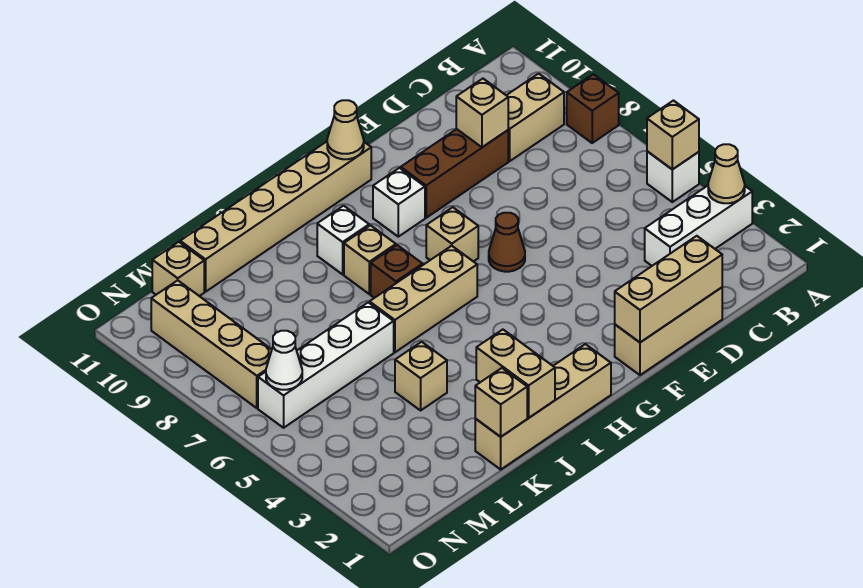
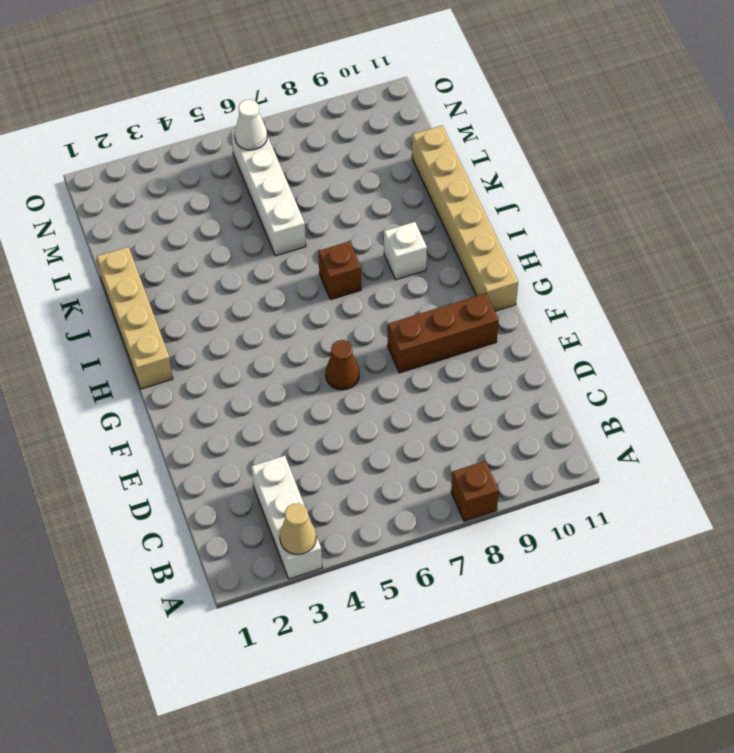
brown 1x3 brick [388,293,499,373] -> brown 1x3 brick turned to [401,129,508,218]
none -> white 1x1 brick [647,151,699,202]
none -> tan 1x2 brick [506,74,564,161]
none -> tan 1x3 brick [615,288,722,375]

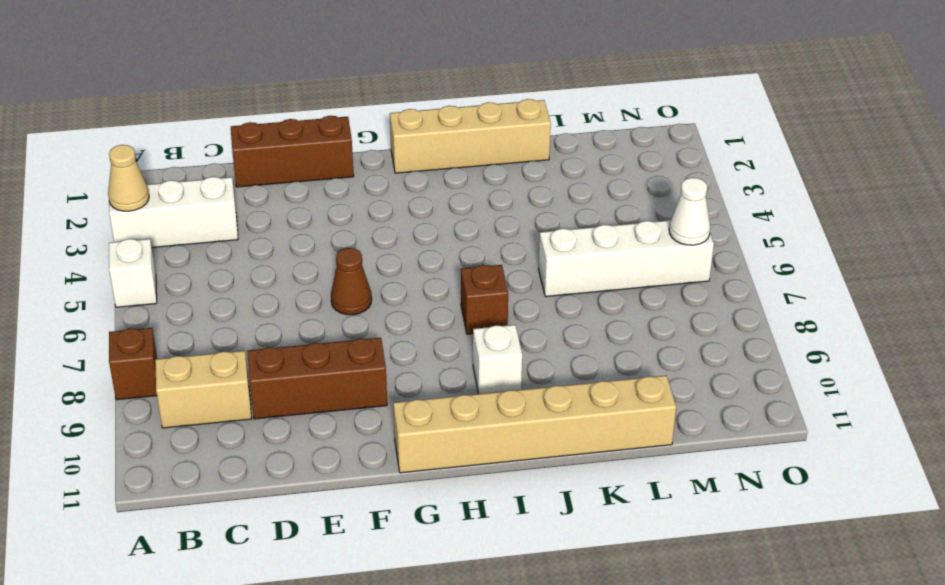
brown 1x3 brick [231,116,354,187] -> tan 1x3 brick [615,288,722,375]
none -> tan 1x1 brick [426,207,478,262]
none -> white 1x1 brick [373,168,425,237]
none -> tan 1x3 brick [370,246,477,352]

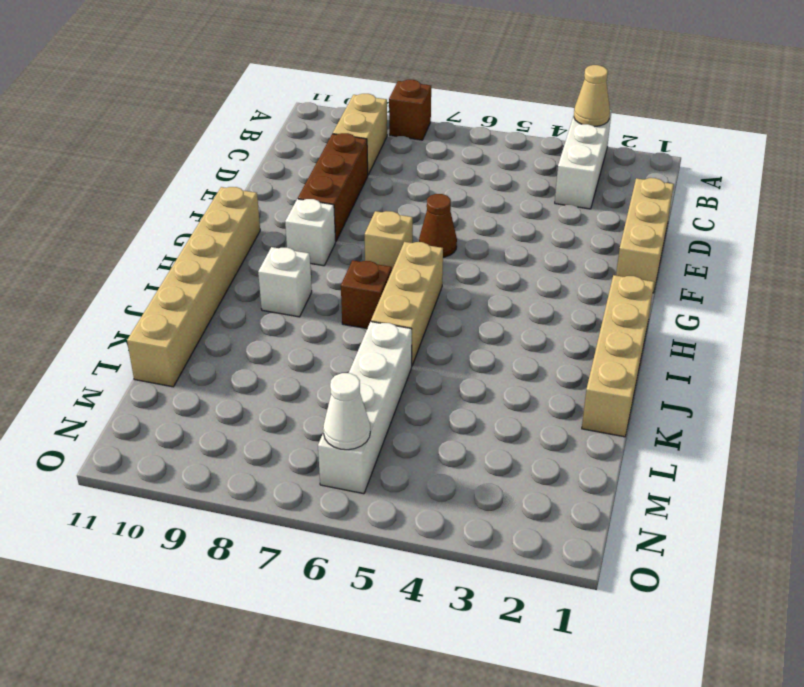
none -> white 1x1 brick [647,151,699,202]
none -> tan 1x1 brick [344,225,396,294]
none -> tan 1x1 brick [395,342,447,410]

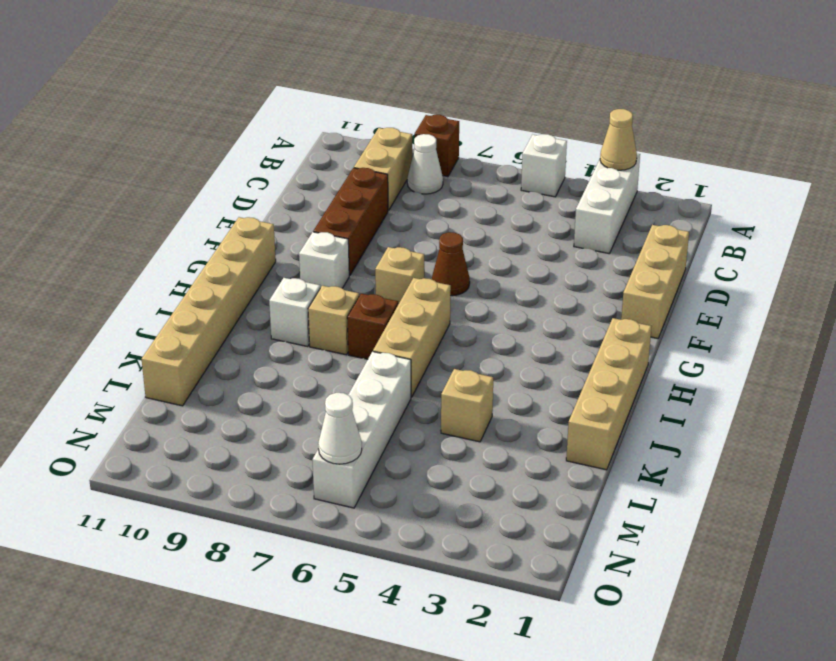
white 1x1 cone [407,134,443,194] -> none
none -> tan 1x1 brick [152,242,204,296]
none -> tan 1x4 brick [151,280,272,408]
none -> tan 1x1 brick [647,101,699,169]

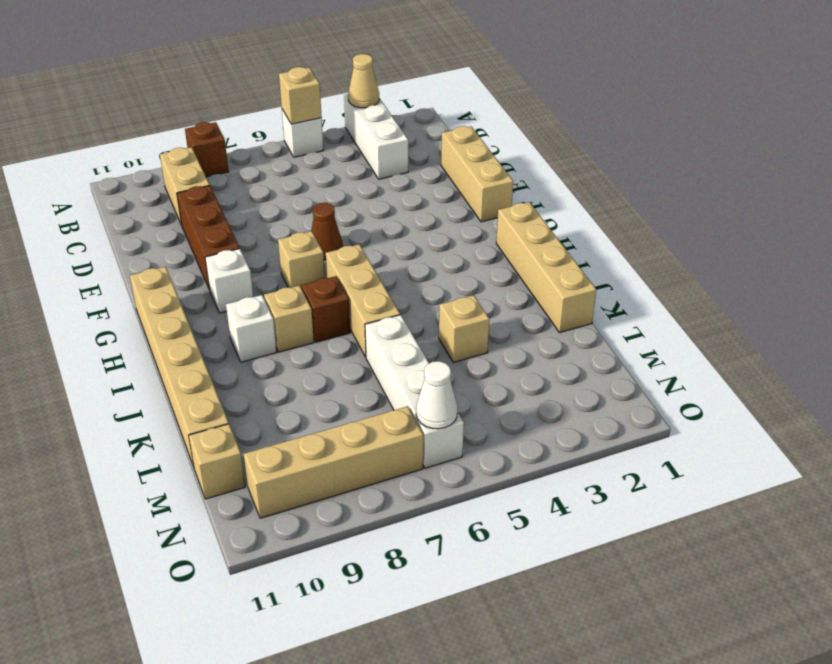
none -> tan 1x3 brick [615,236,722,342]
none -> tan 1x1 brick [456,79,508,147]
none -> tan 1x1 cone [327,100,364,159]

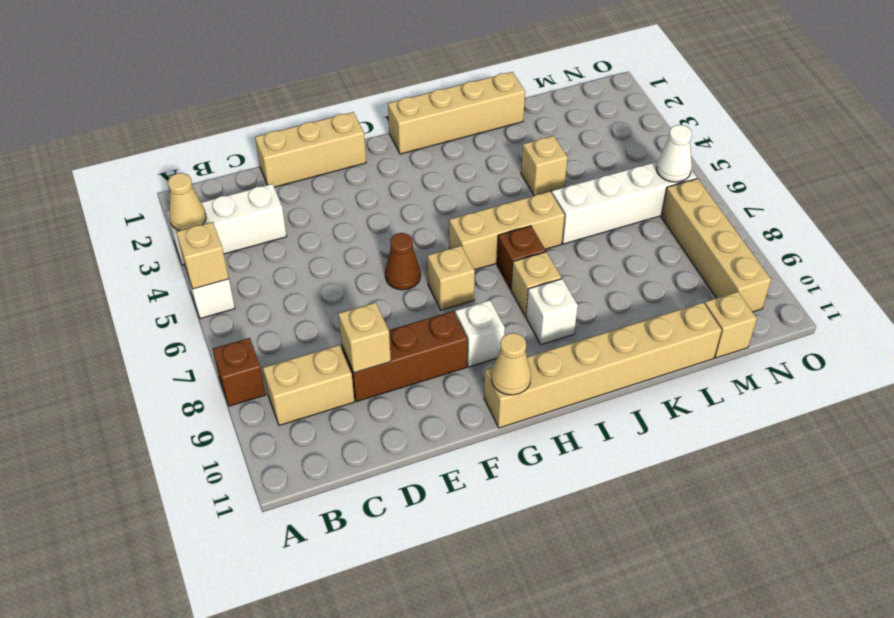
none -> tan 1x3 brick [615,236,722,342]
none -> tan 1x2 brick [476,330,555,418]
none -> tan 1x1 brick [475,368,527,437]

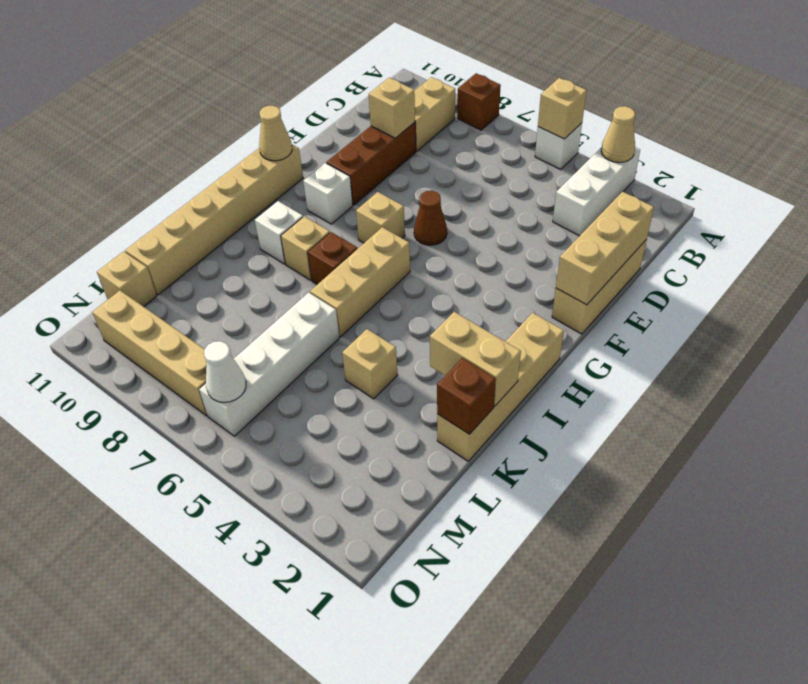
brown 1x1 brick [437,358,496,434] -> tan 1x1 brick [475,368,527,437]

